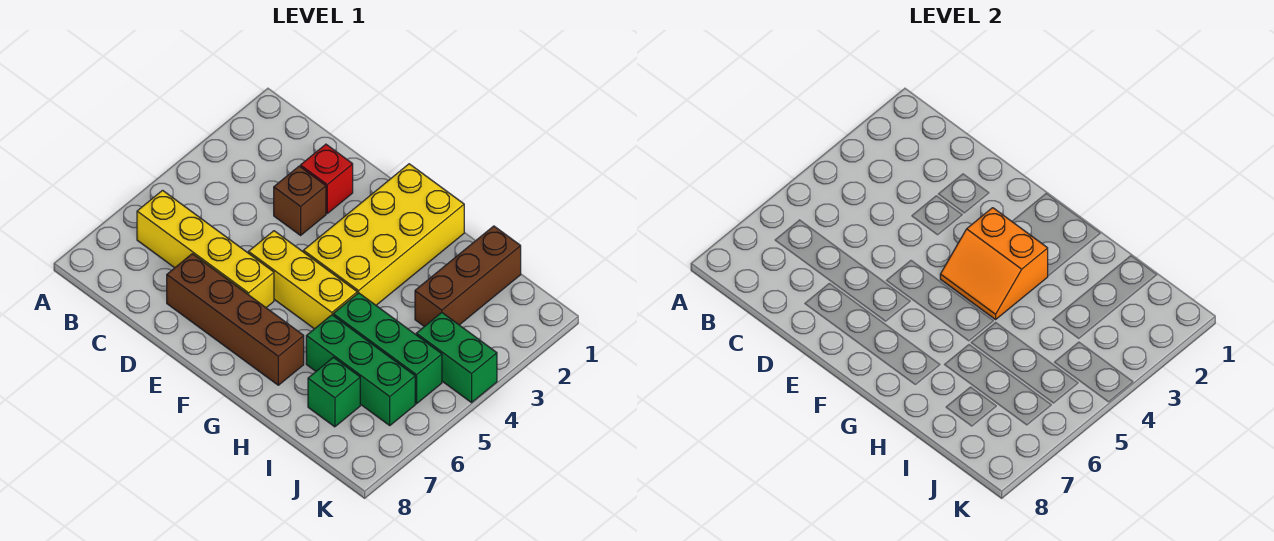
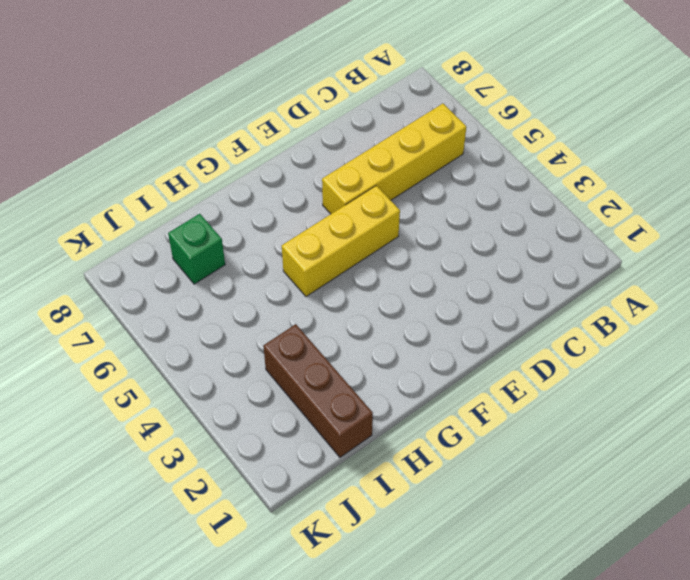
none -> red 1x1 brick [300,144,353,213]
none -> brown 1x1 brick [274,166,326,235]
none -> brown 1x4 brick [167,254,304,385]

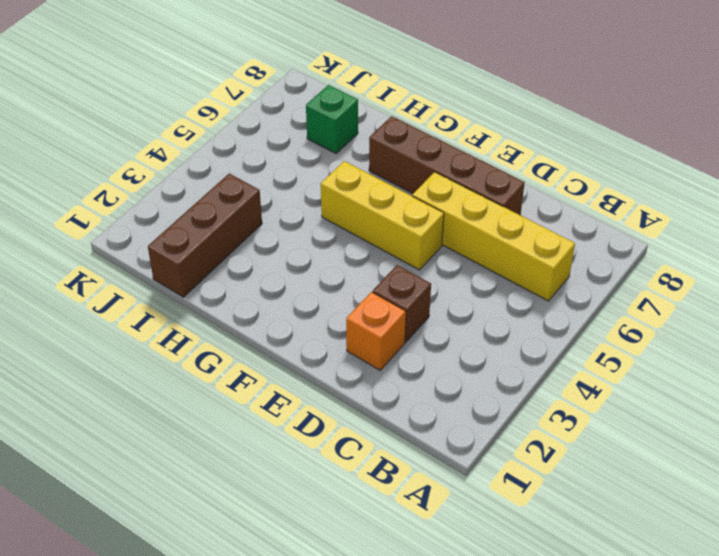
orange 1x1 brick [346,292,406,370] -> red 1x1 brick [300,144,353,213]
none -> yellow 2x4 brick [303,164,464,305]
none -> green 1x3 brick [333,293,442,404]
none -> green 1x3 brick [306,315,415,425]

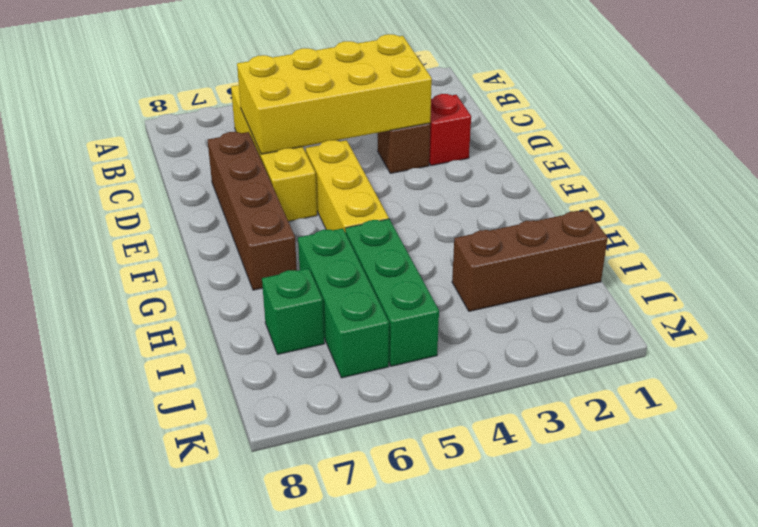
yellow 2x4 brick [237,34,432,154] -> yellow 2x4 brick moved to [303,164,464,305]
none -> green 1x2 brick [416,313,497,403]
none -> orange 2x2 slope [940,208,1048,320]

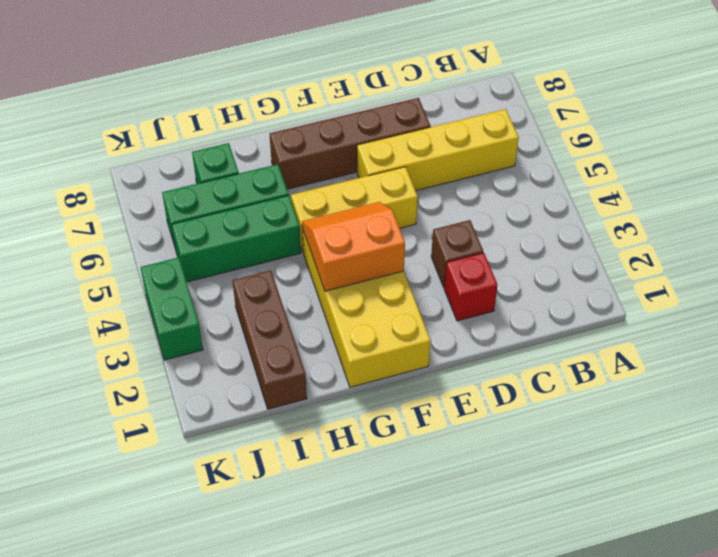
green 1x2 brick [140,257,203,360] -> green 1x2 brick turned to [416,313,497,403]

